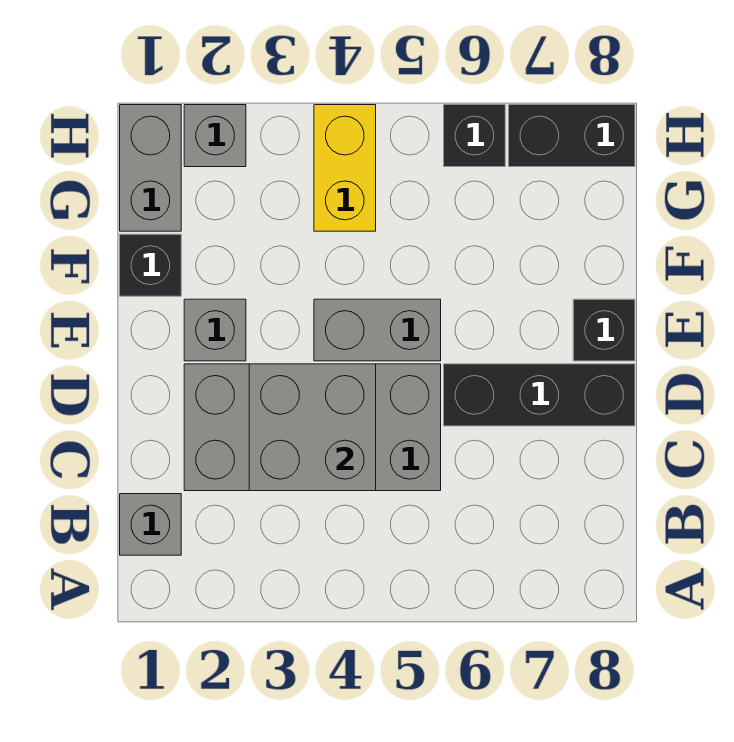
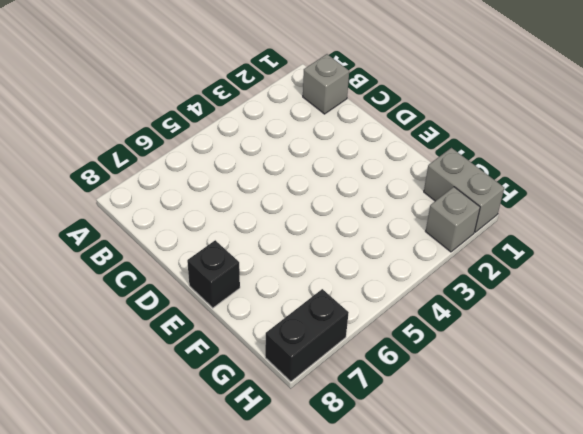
none -> grey 2x4 brick [184,364,441,491]
none -> black 1x3 brick [444,364,635,426]
none -> grey 1x1 brick [184,299,246,361]

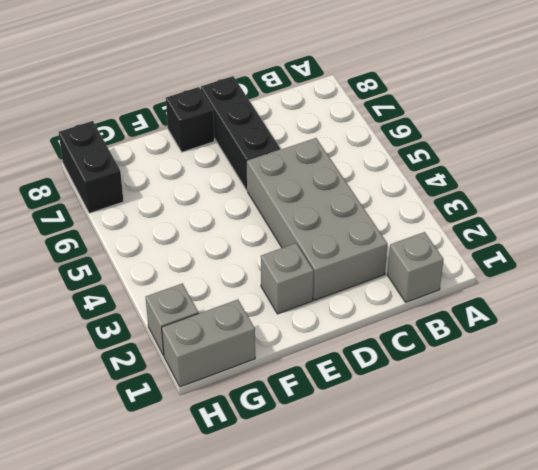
none -> grey 1x2 brick [314,299,441,361]
none -> black 1x1 brick [120,234,181,296]
none -> yellow 1x2 brick [314,105,376,231]

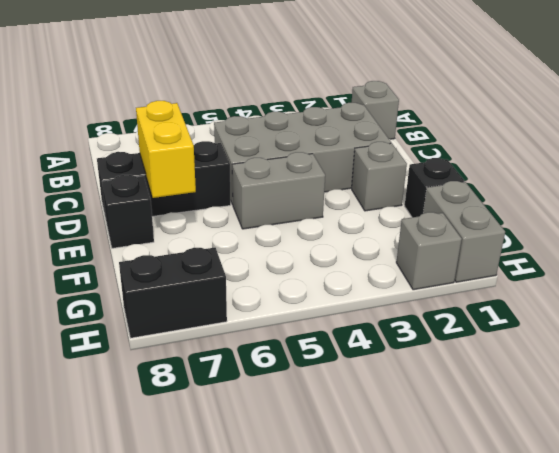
yellow 1x2 brick [136,101,196,198] -> yellow 1x2 brick moved to [314,105,376,231]
none -> black 1x1 brick [444,105,505,167]
none -> grey 2x2 brick [249,364,376,491]

